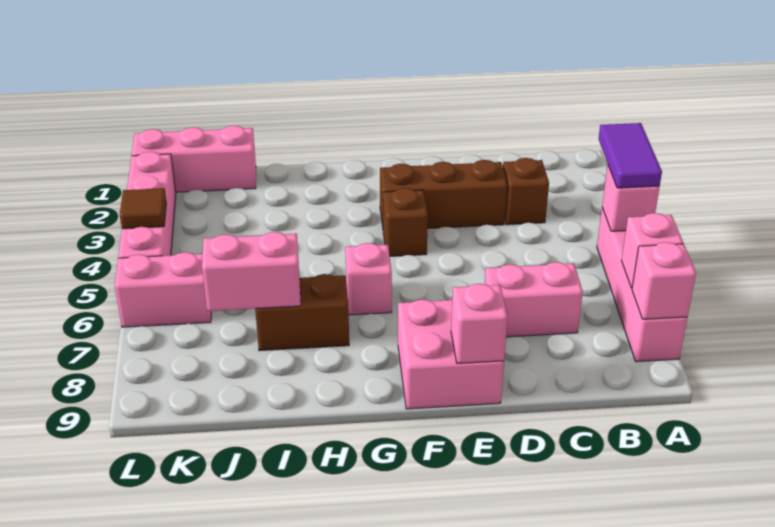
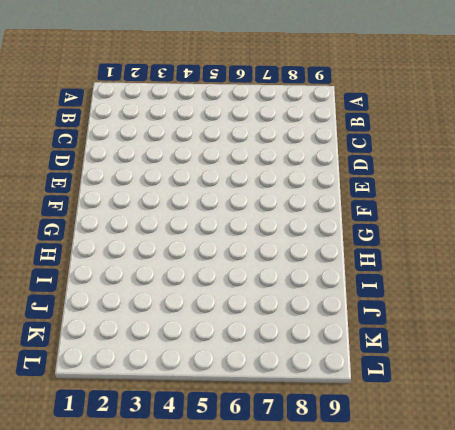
none -> pink 1x4 brick [597,208,687,362]
none -> brown 1x1 brick [503,158,549,225]
none -> pink 1x2 brick [485,262,583,337]

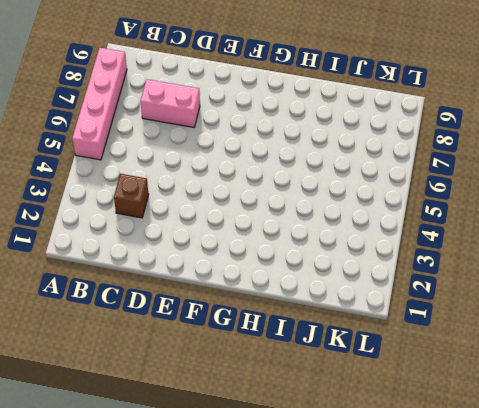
none -> brown 1x3 brick [380,160,507,229]
none -> pink 2x2 brick [398,299,504,409]
none -> brown 1x1 brick [383,188,428,256]

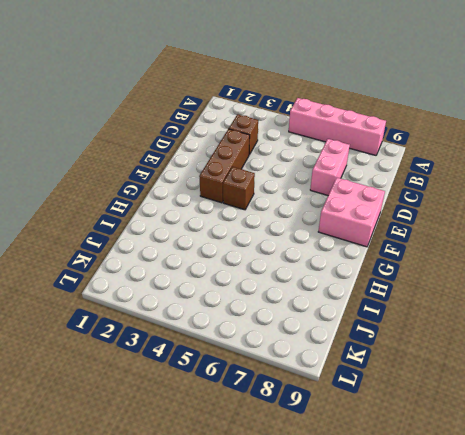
none -> pink 1x1 brick [345,243,392,315]
none -> brown 1x2 brick [255,274,349,351]
none -> pink 1x3 brick [132,126,256,192]

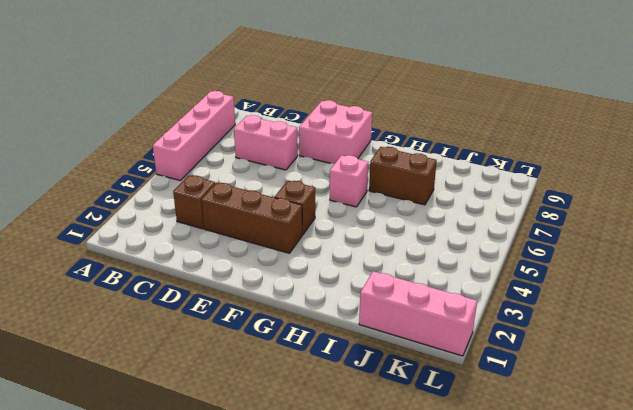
none -> pink 1x2 brick [115,252,211,327]
none -> pink 1x4 brick [118,152,176,258]
none -> pink 1x1 brick [602,165,659,231]

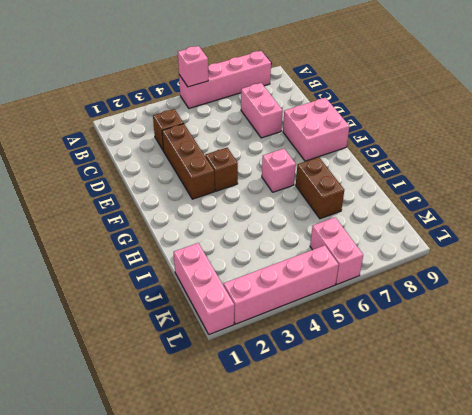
none -> pink 1x1 brick [621,213,683,288]
none -> pink 1x1 brick [632,242,696,319]
none -> pink 1x1 brick [451,284,508,364]

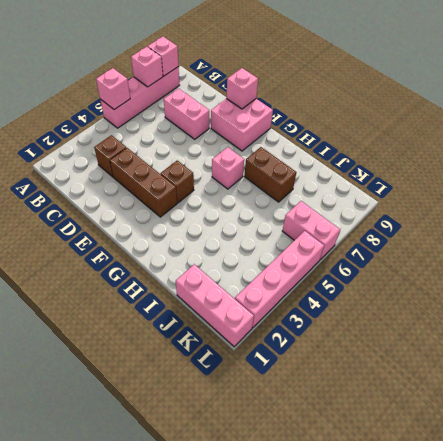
none -> pink 1x2 brick [202,232,301,311]
none -> brown 1x1 tile [120,188,166,229]
none -> purple 1x2 tile [599,123,662,188]

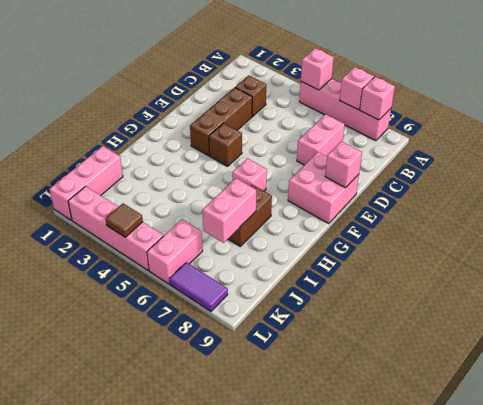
purple 1x2 tile [169,262,228,311] -> purple 1x2 tile moved to [599,123,662,188]

